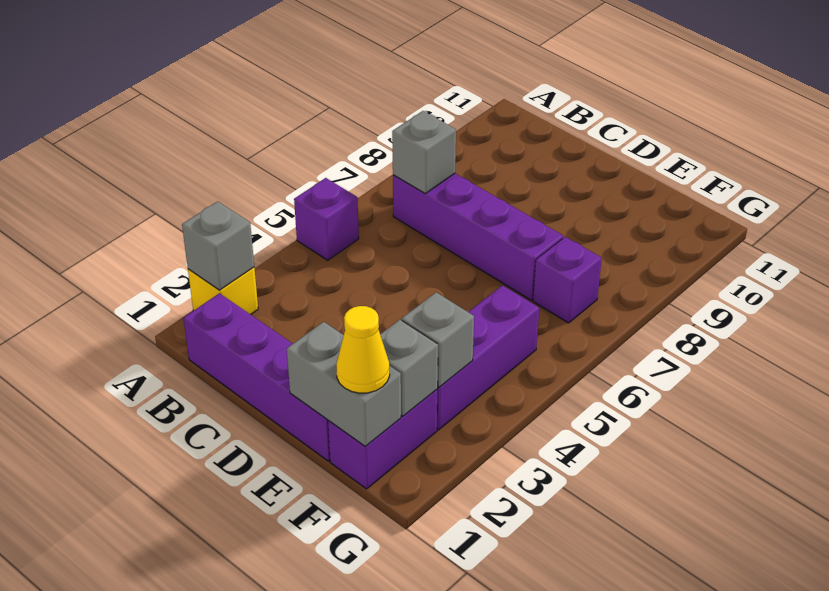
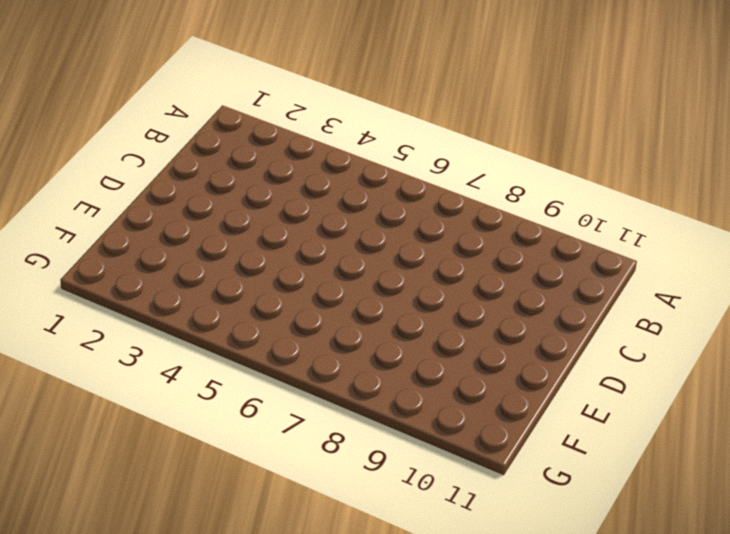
none -> yellow 1x1 brick [188,267,258,315]
none -> purple 1x1 brick [294,178,359,260]
none -> purple 1x4 brick [184,293,330,461]

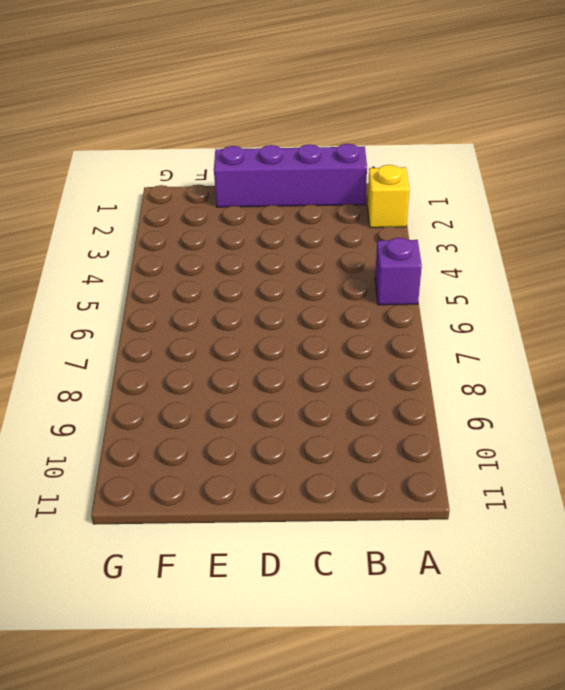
none -> purple 1x4 brick [393,173,563,300]
none -> purple 1x2 brick [328,390,437,489]
none -> purple 1x3 brick [437,285,539,430]

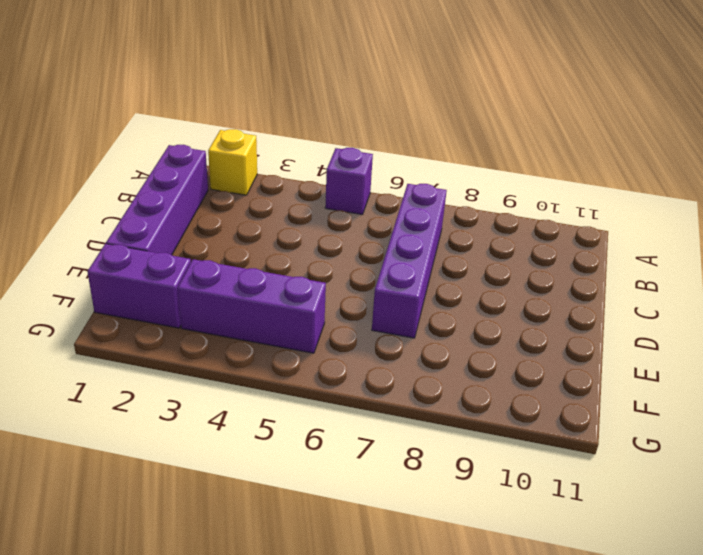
none -> purple 1x1 brick [533,237,602,323]
none -> grey 1x1 brick [182,201,254,290]
none -> grey 1x1 brick [392,111,456,194]

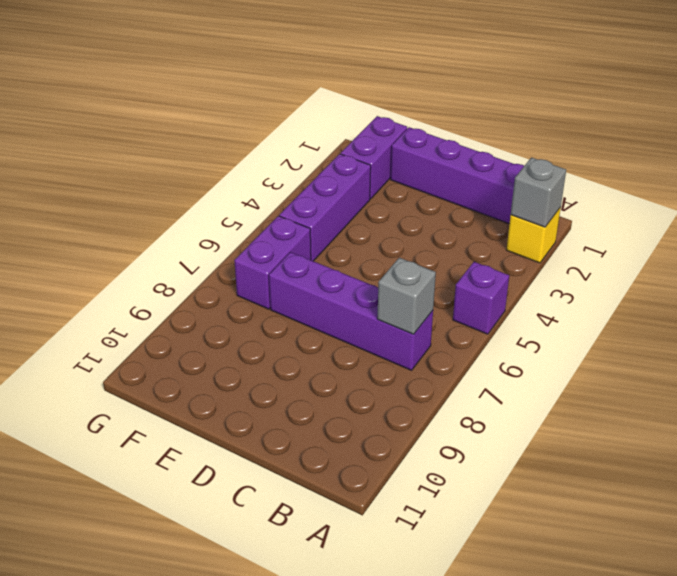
purple 1x2 brick [234,216,311,309] -> purple 1x1 brick [533,237,602,323]
none -> grey 1x2 brick [287,322,401,446]
none -> grey 1x1 brick [380,320,438,416]
none -> grey 1x1 brick [402,292,474,387]

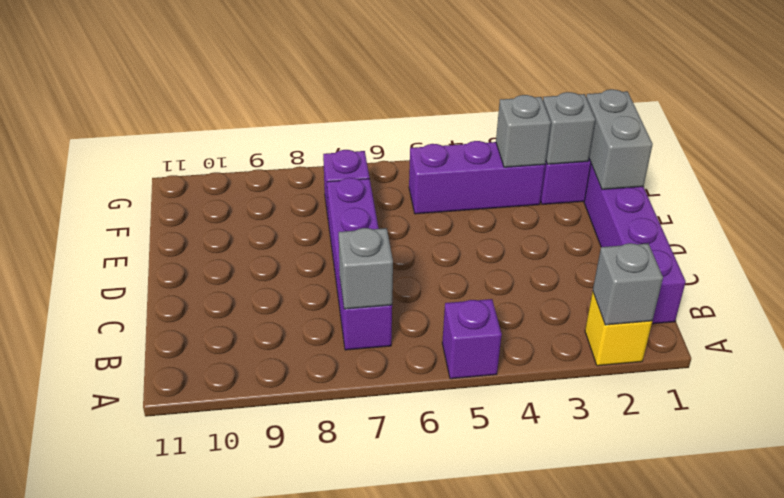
none -> yellow 1x1 cone [336,306,390,393]

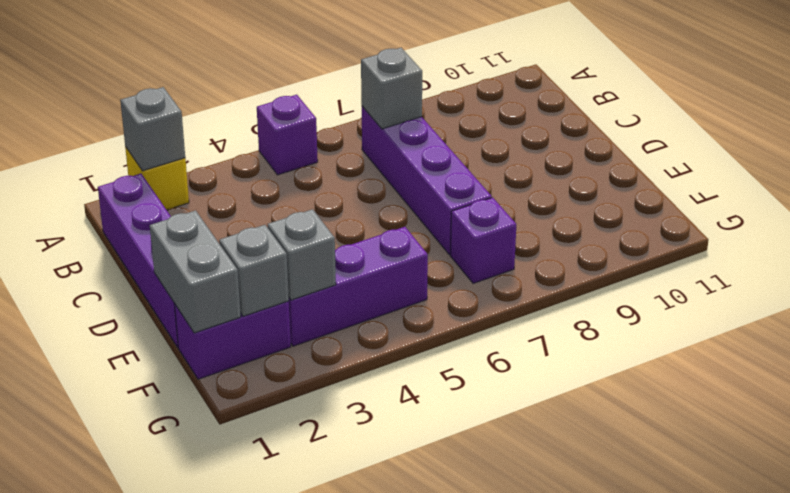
none -> yellow 1x1 cone [336,306,390,393]

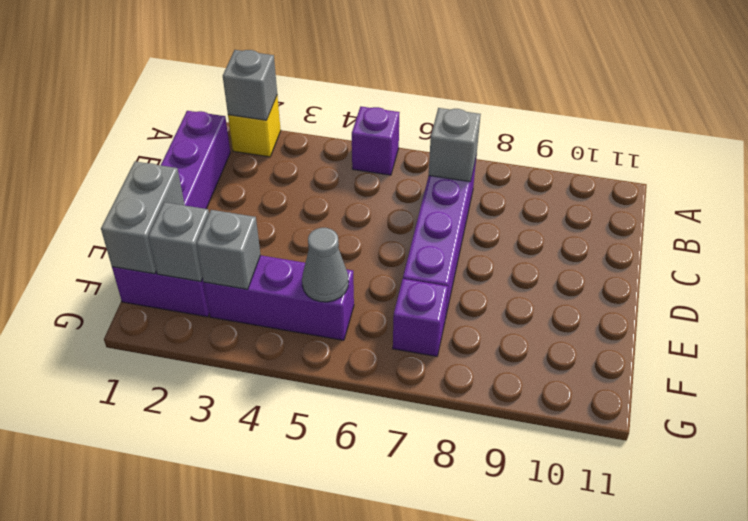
grey 1x1 cone [302,228,349,302] -> none
none -> yellow 1x1 cone [336,306,390,393]

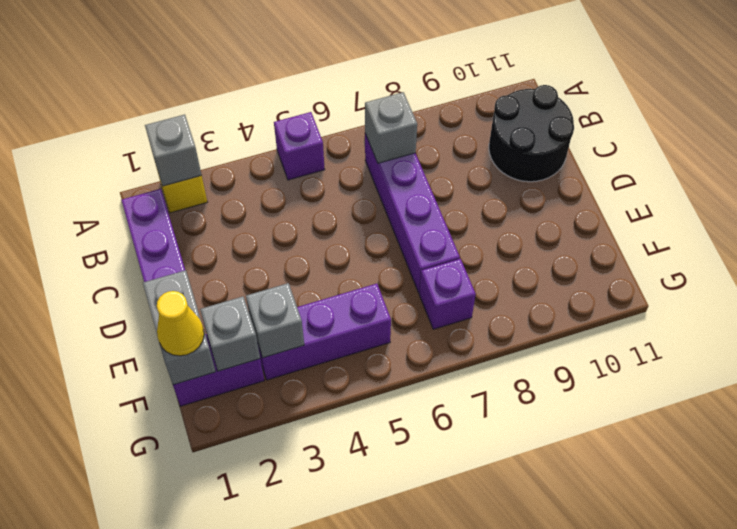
black 2x2 round brick [489,85,574,182] -> none

